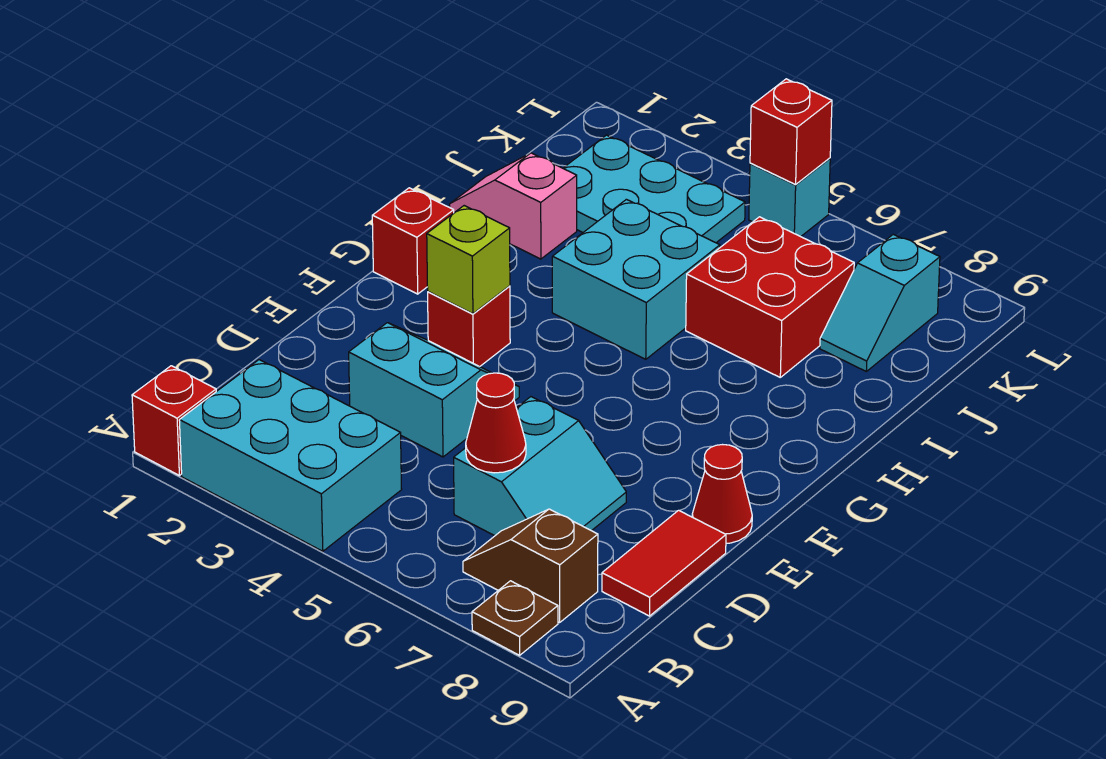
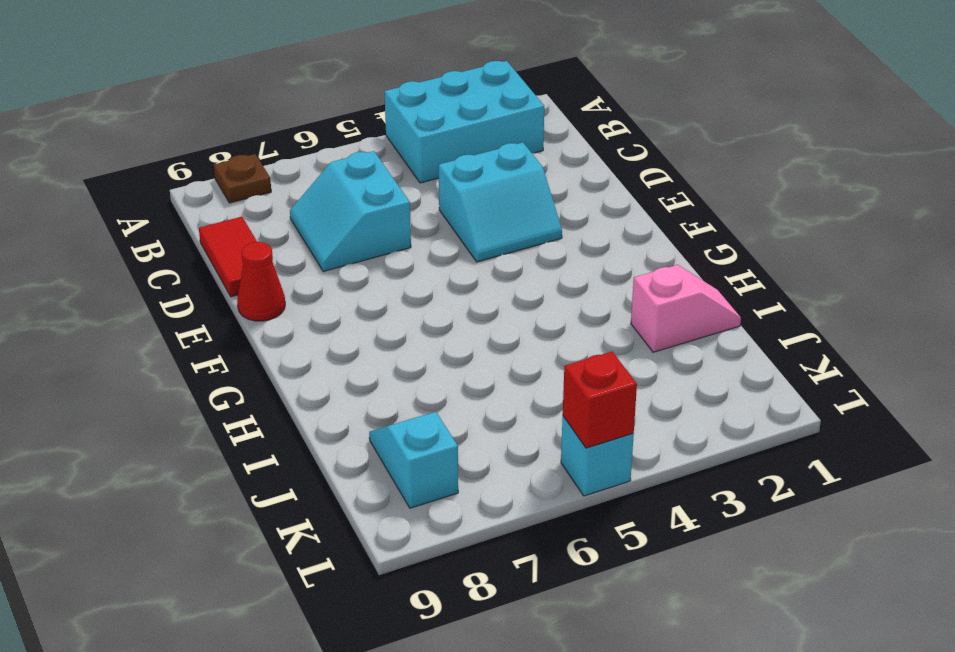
none -> red 1x1 brick [132,366,216,475]
none -> brown 1x2 slope [463,509,598,622]
none -> red 1x1 brick [428,286,510,367]

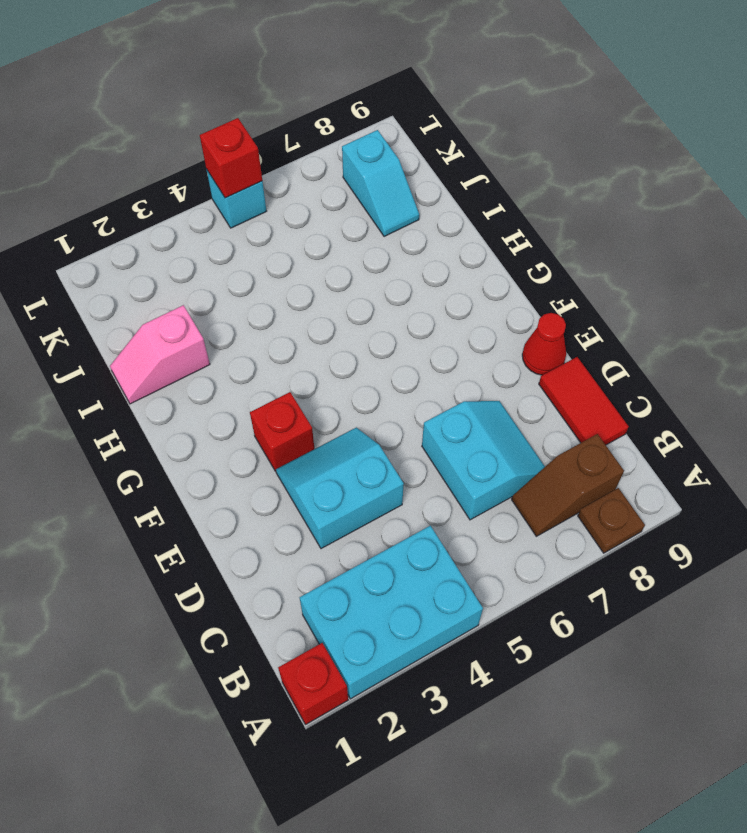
none -> red 1x1 brick [372,188,454,294]
none -> cyan 2x2 brick [552,199,720,359]
none -> red 2x2 brick [686,217,854,377]

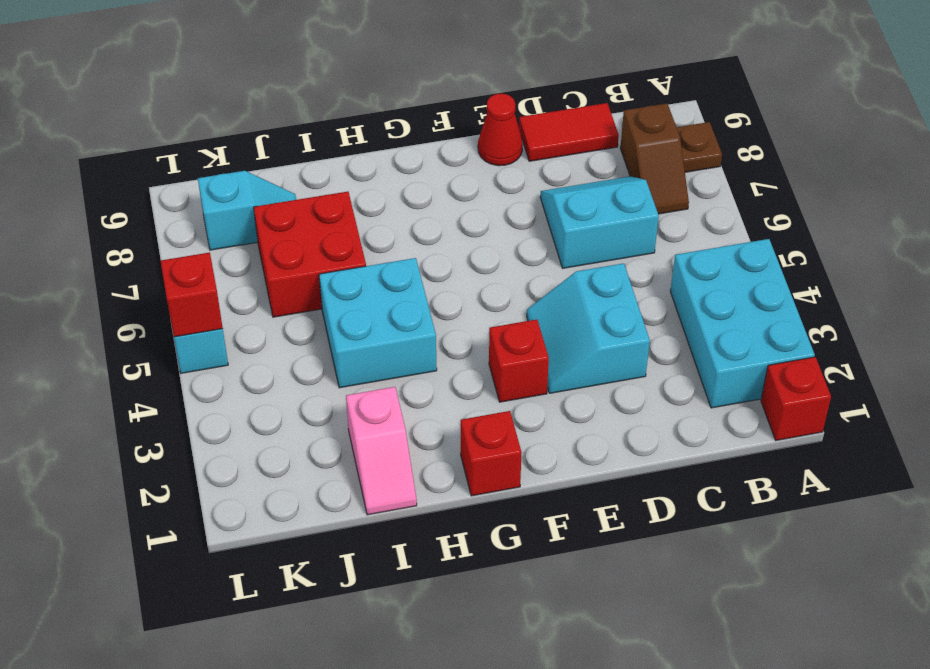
none -> cyan 2x3 plate [563,135,745,243]
none -> red 1x1 cone [466,373,526,473]
none -> lime 1x1 brick [427,206,510,314]

